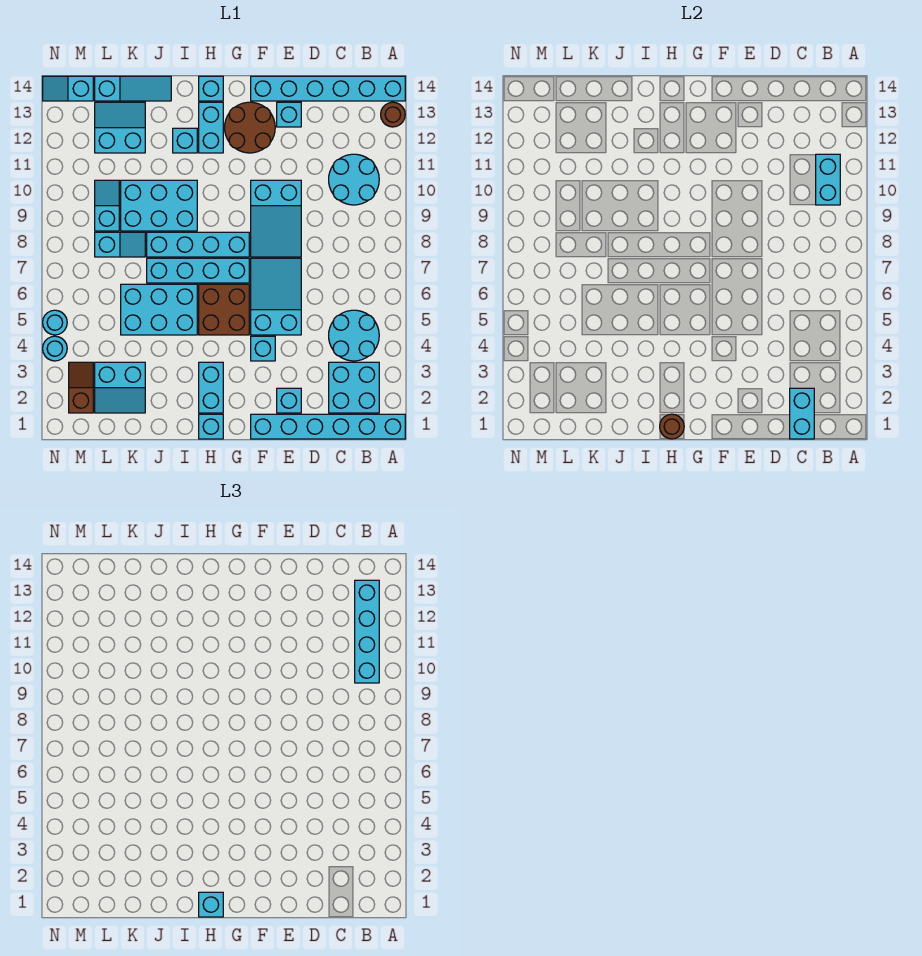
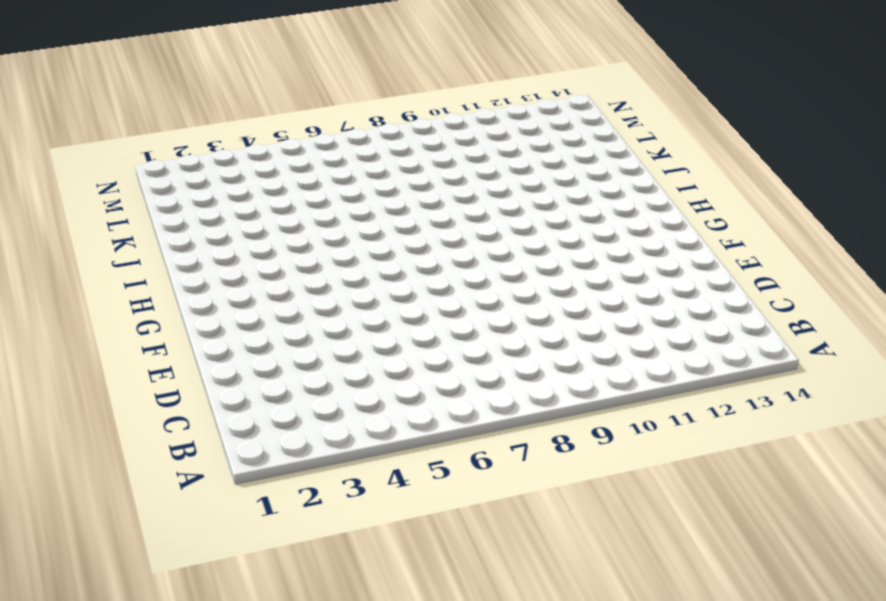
none -> cyan 1x6 brick [251,414,405,439]
none -> brown 1x1 round brick [381,102,405,127]
none -> cyan 1x6 brick [251,76,405,101]
none -> cyan 2x2 brick [329,362,379,413]

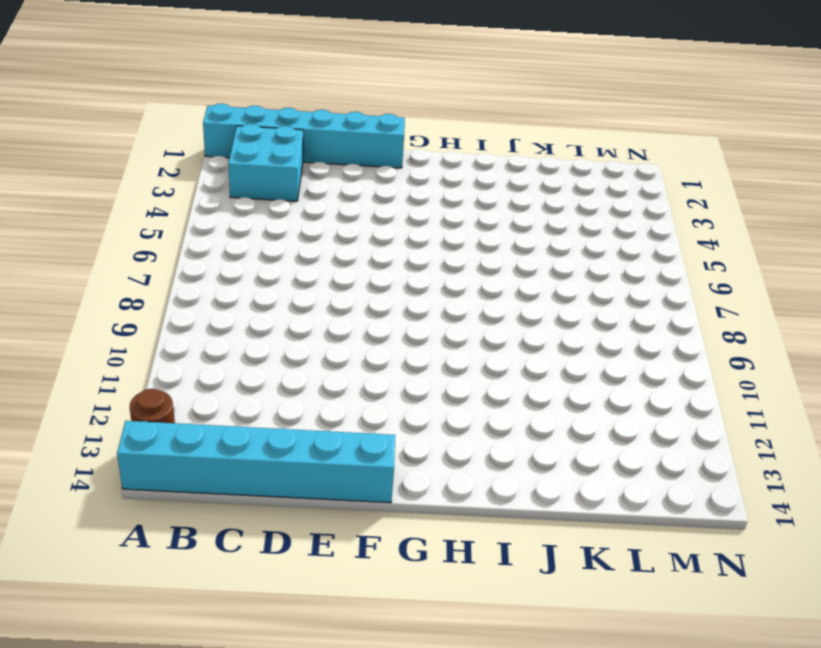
none -> cyan 2x2 round brick [329,310,379,361]
none -> cyan 2x2 round brick [329,154,379,205]
none -> cyan 1x1 brick [277,388,301,413]
none -> cyan 2x3 slope [251,258,301,335]

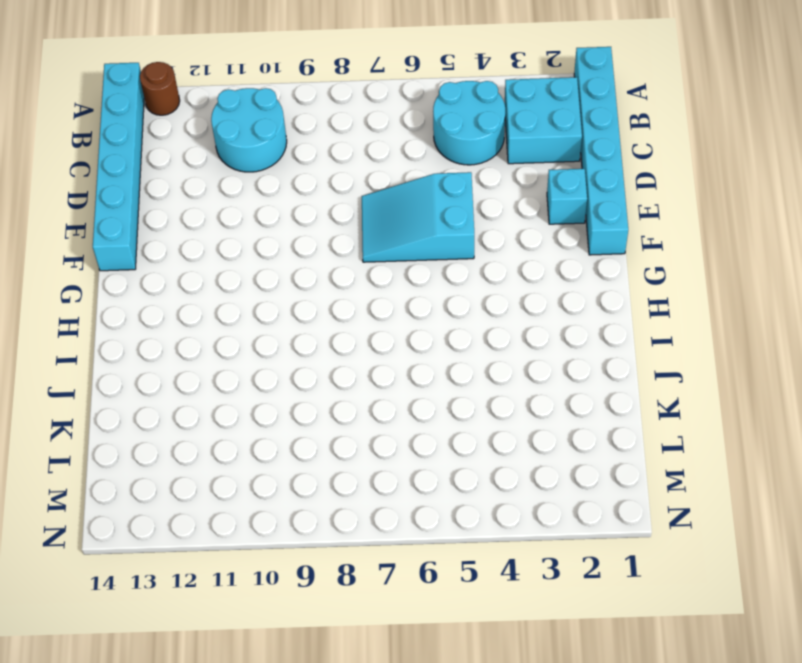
none -> cyan 2x3 slope [251,180,301,257]
none -> cyan 1x1 brick [277,102,301,127]
none -> cyan 1x1 brick [251,336,275,361]
none -> brown 2x2 round brick [225,102,275,153]

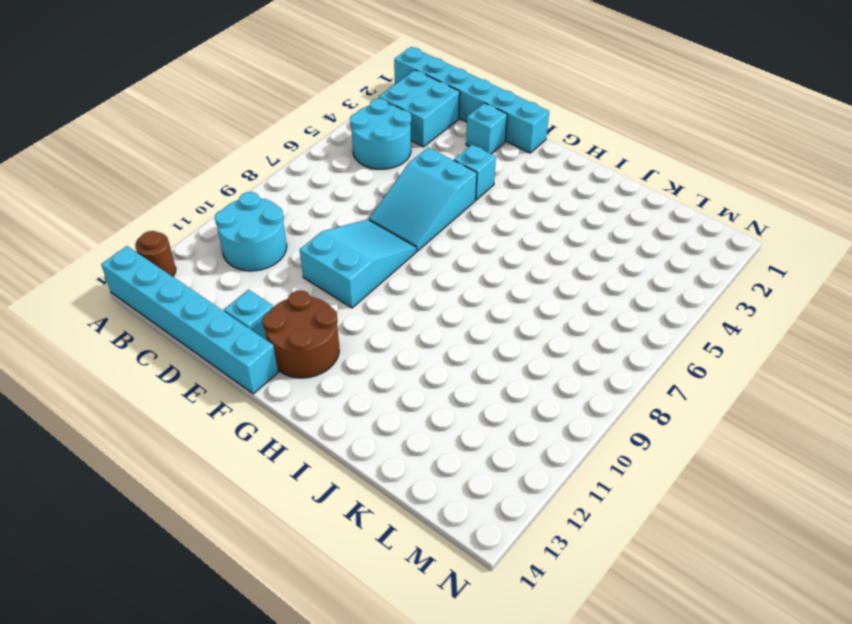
none -> brown 2x2 brick [199,284,249,335]
none -> cyan 1x4 brick [147,258,249,283]
none -> cyan 1x4 brick [147,232,249,257]
none -> cyan 1x1 brick [199,414,223,439]

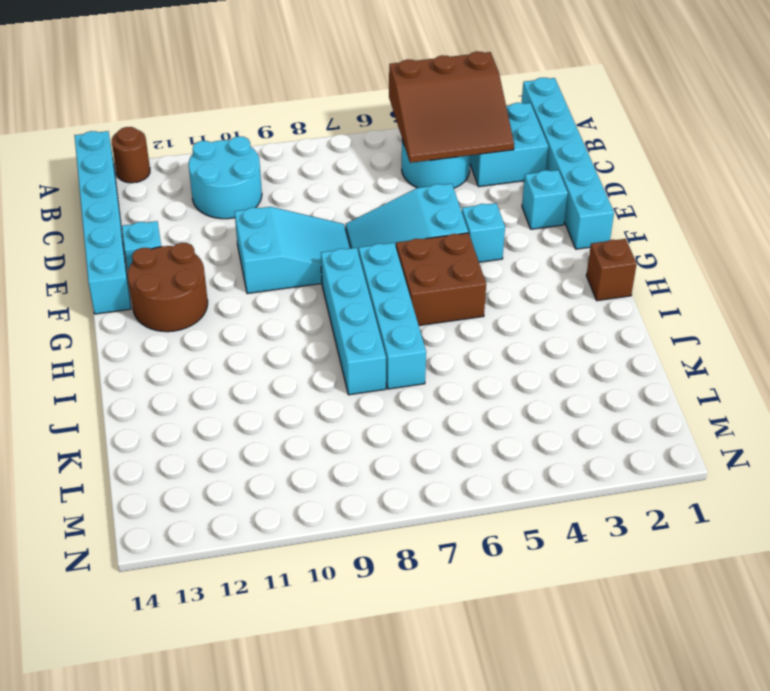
brown 3x3 slope [389,51,514,163] -> none
brown 1x1 brick [586,239,637,301] -> cyan 1x1 brick [199,414,223,439]
none -> cyan 1x2 brick [199,362,223,413]
none -> cyan 1x2 brick [199,102,223,153]
none -> cyan 1x1 brick [199,76,223,101]
none -> cyan 2x3 brick [121,284,197,335]

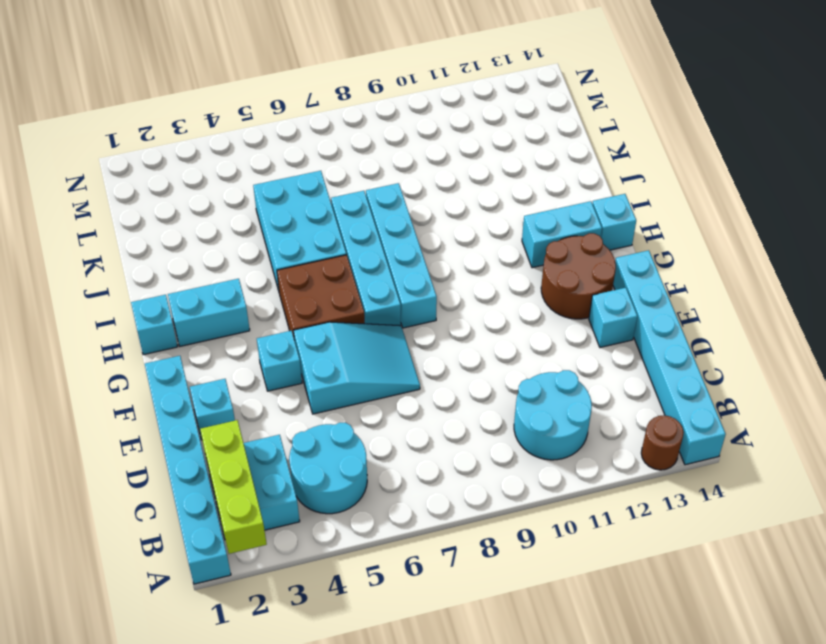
lime 1x3 brick [200,420,267,554] -> cyan 1x2 brick [790,388,814,439]
none -> cyan 2x3 slope [251,180,301,257]
none -> cyan 2x3 brick [121,180,197,231]
none -> cyan 1x1 brick [173,128,197,153]
none -> cyan 1x3 slope [95,76,171,101]

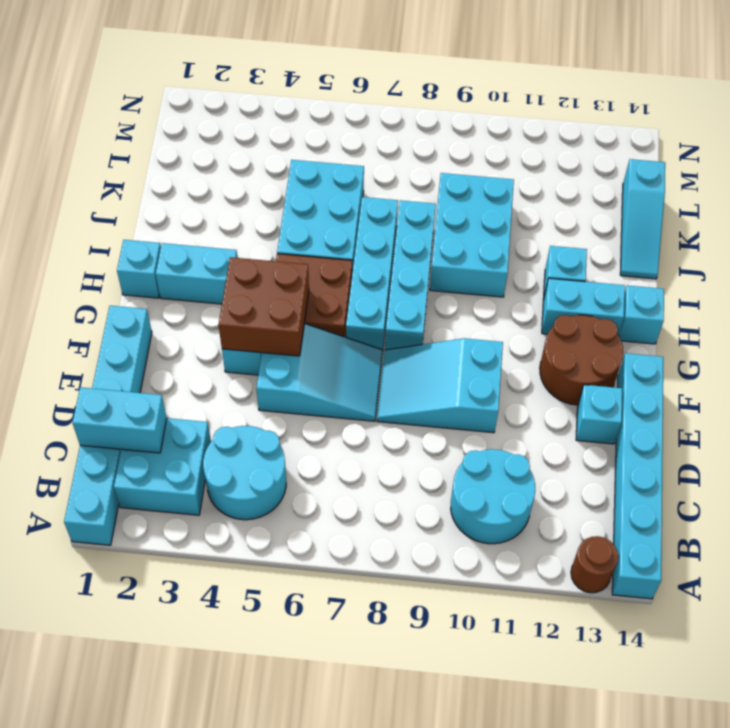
brown 2x2 brick [219,257,309,356] -> none
none -> cyan 1x1 brick [277,388,301,413]
none -> cyan 2x2 slope [95,362,145,413]
none -> cyan 1x2 slope [95,232,145,257]
none -> cyan 2x2 slope [95,102,145,153]

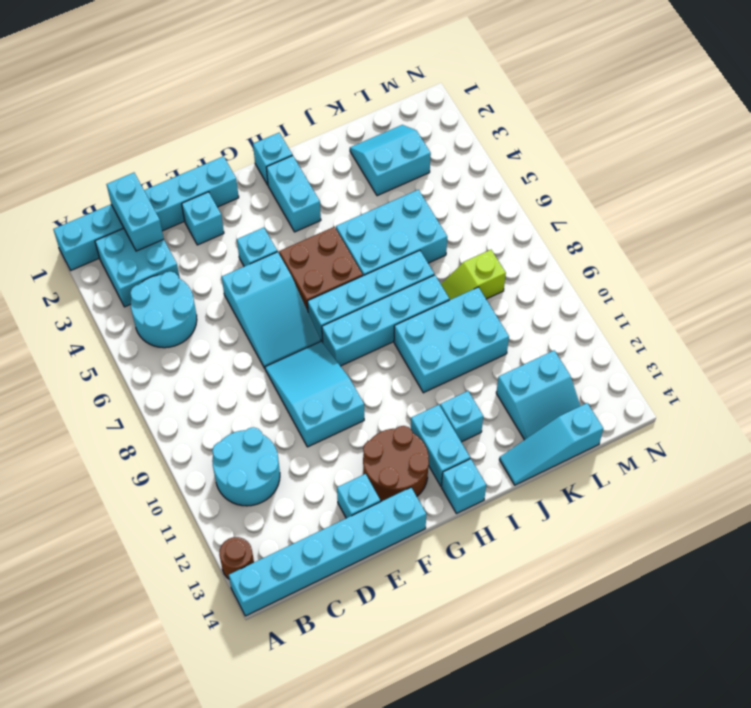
lime 1x2 slope [441,250,506,300] -> cyan 1x2 slope [95,232,145,257]
none -> cyan 1x2 slope [95,180,119,231]
none -> brown 1x2 slope [69,362,93,413]
none -> cyan 1x2 slope [43,76,93,101]
none -> cyan 1x1 round brick [43,336,67,361]

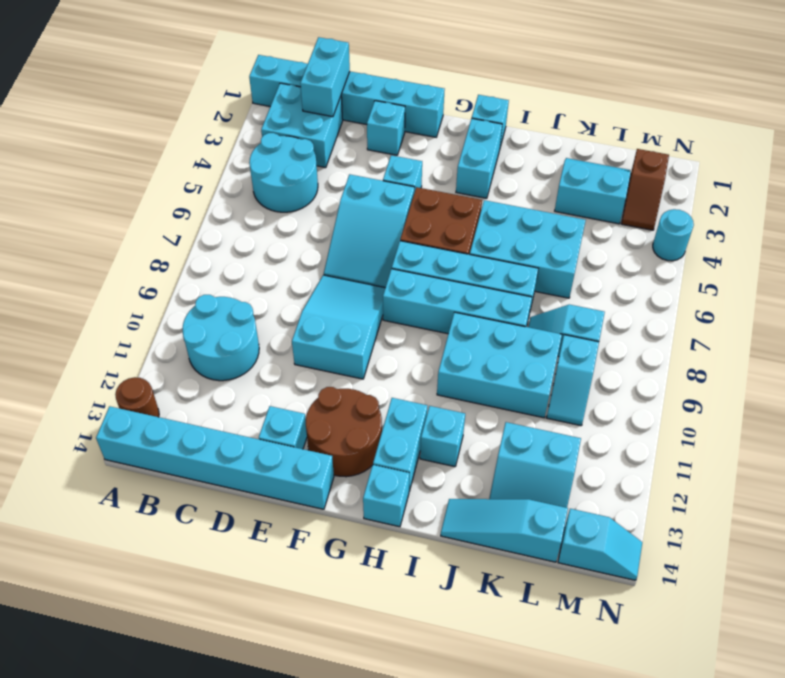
none -> cyan 1x1 round brick [43,310,67,335]
none -> cyan 1x2 brick [816,154,840,205]
none -> brown 1x1 round brick [660,414,684,439]
none -> cyan 1x4 brick [355,580,379,683]

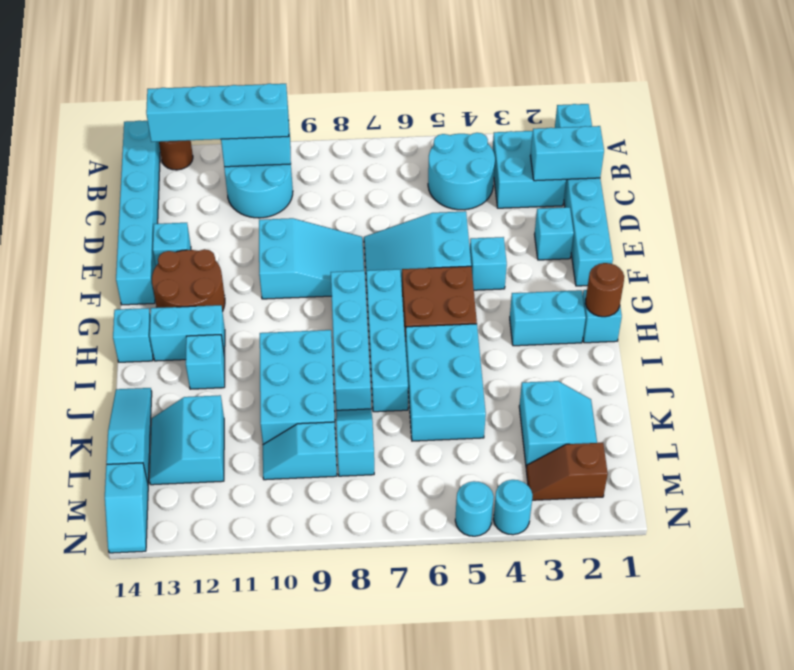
none -> cyan 1x1 brick [199,892,223,917]

